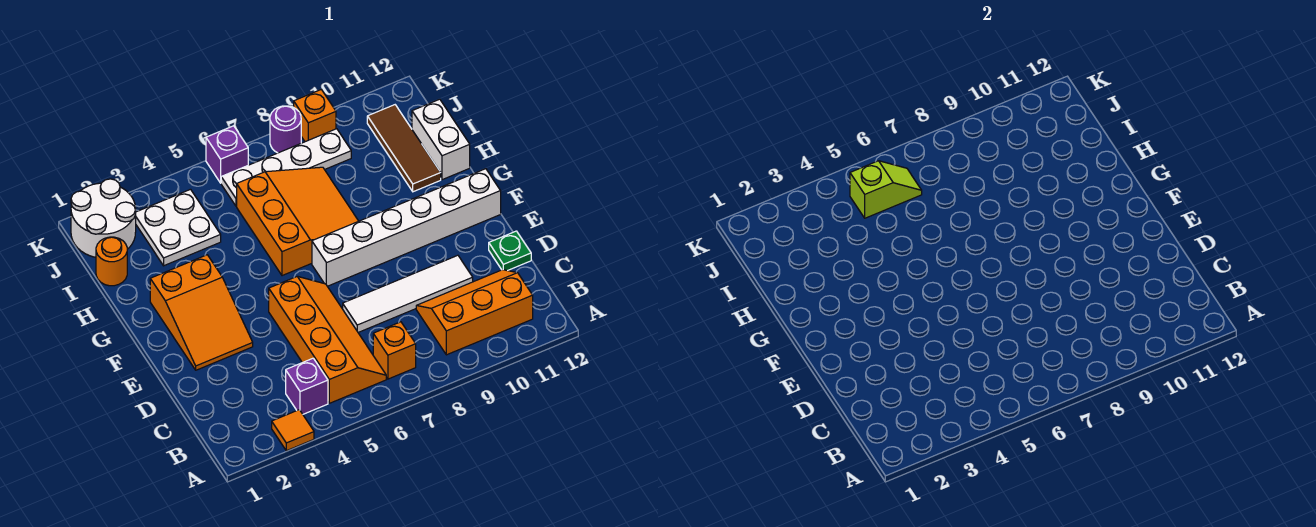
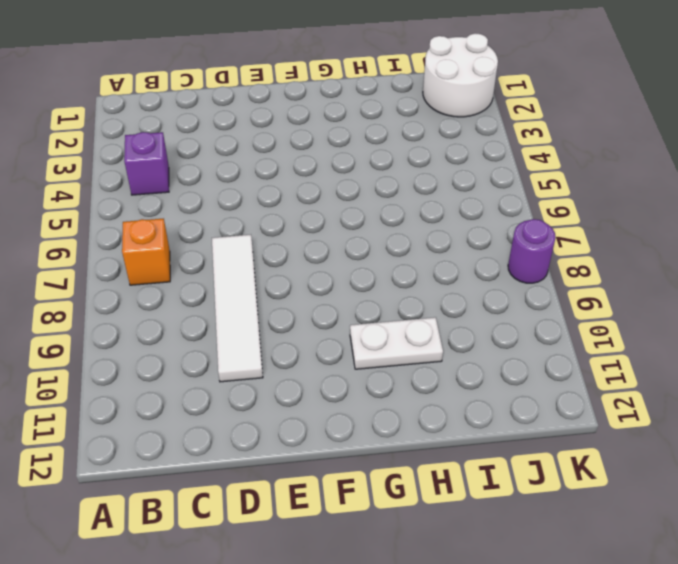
white 1x2 plate [350,317,443,369] -> none
none -> orange 1x1 tile [272,410,314,451]
none -> orange 2x4 slope [269,276,386,403]
none -> orange 2x3 slope [416,270,533,355]

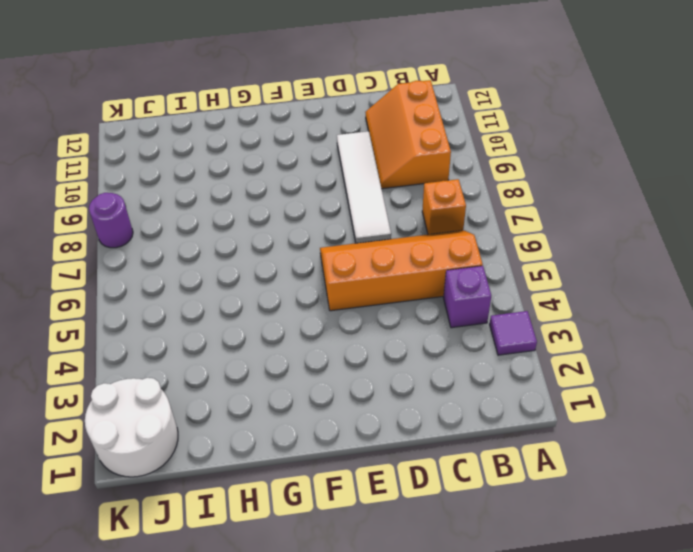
purple 1x1 tile [490,311,537,355] -> orange 1x1 tile [272,410,314,451]
none -> green 1x1 plate [489,231,531,271]
none -> orange 2x3 slope [150,255,253,370]
none -> white 1x6 brick [312,169,501,286]

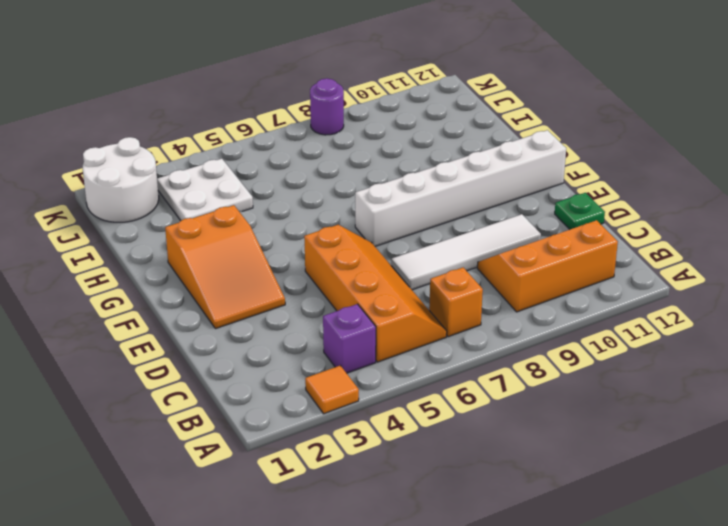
none -> orange 3x3 slope [237,167,358,276]
none -> brown 1x3 tile [367,105,441,192]
none -> white 1x2 brick [412,99,470,180]

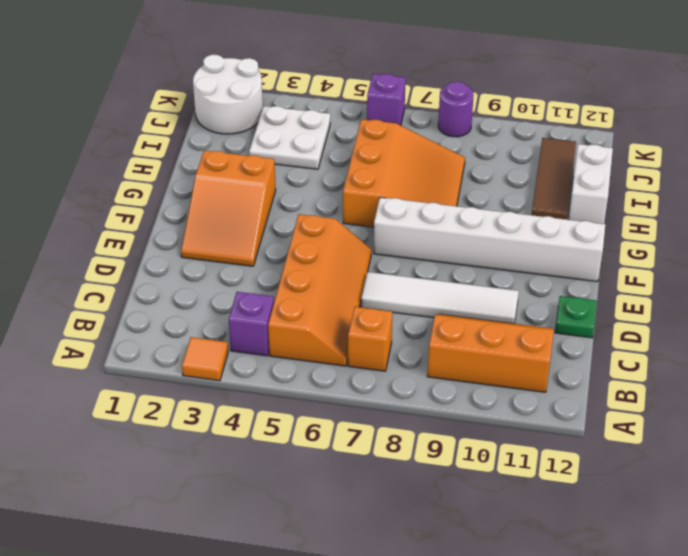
none -> orange 1x1 round brick [96,237,127,286]
none -> white 1x4 plate [221,129,351,206]
none -> orange 1x1 brick [294,90,336,142]

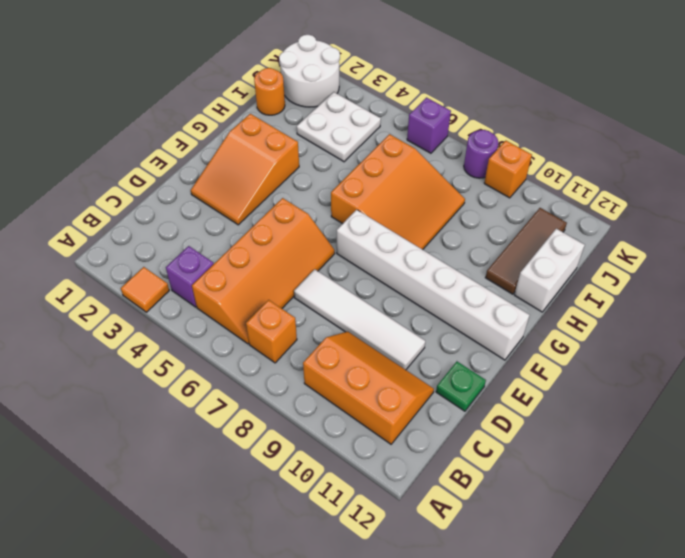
none -> white 1x4 plate [221,129,351,206]
none -> lime 1x2 slope [850,161,922,218]

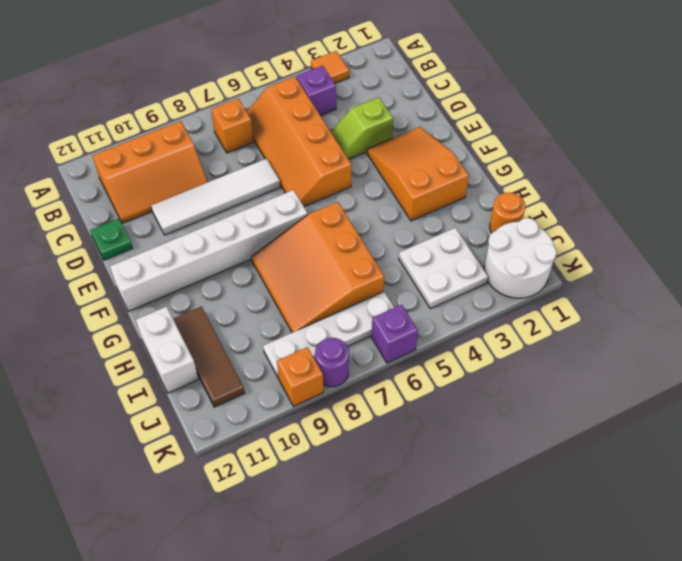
lime 1x2 slope [331,97,393,159] -> lime 1x2 slope moved to [850,161,922,218]

